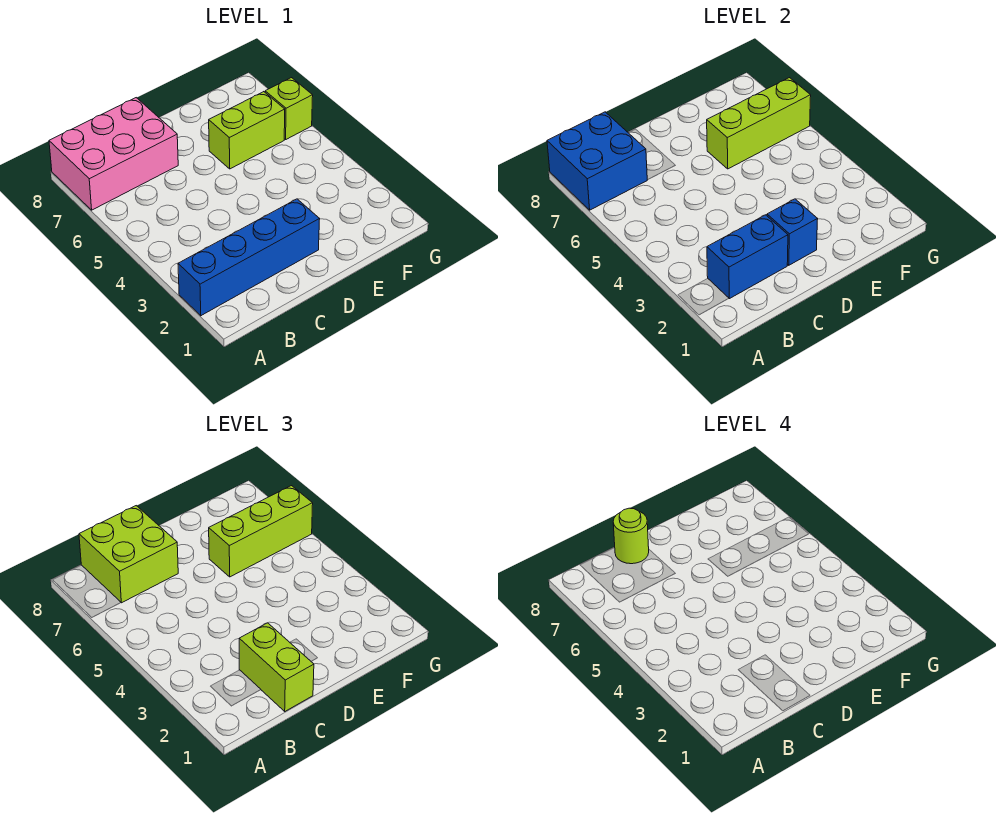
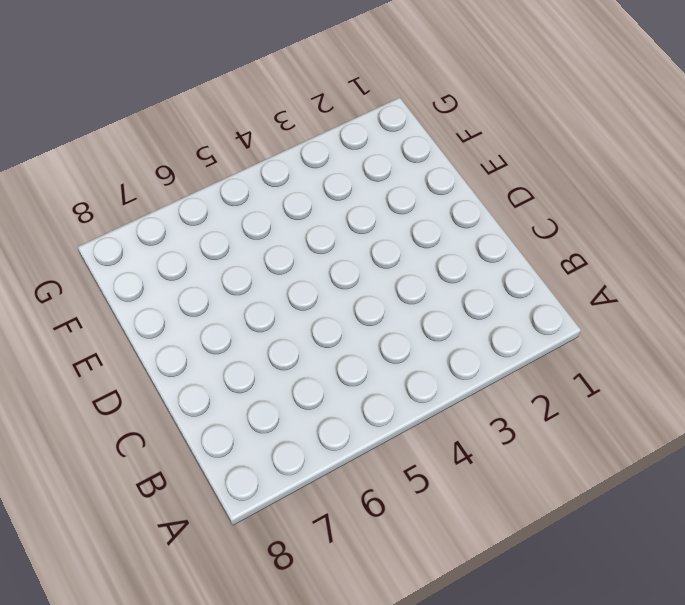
none -> blue 1x4 brick [178,199,320,316]
none -> pink 2x3 brick [49,98,178,210]
none -> lime 1x2 brick [209,92,285,169]

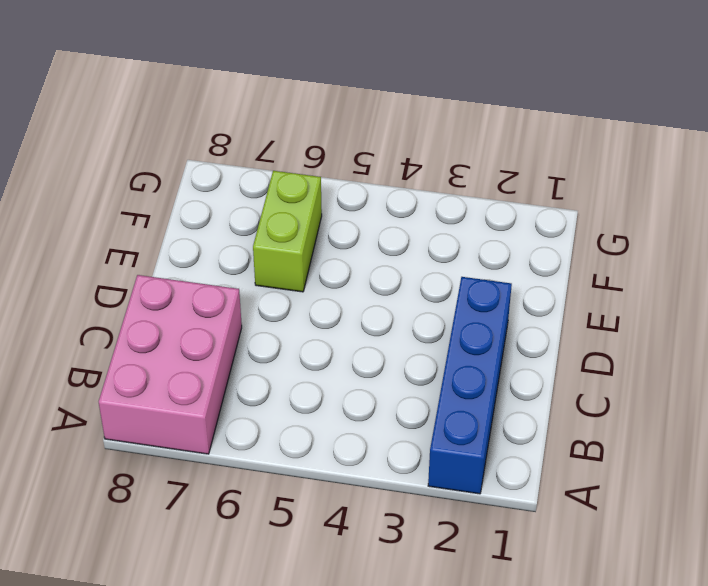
none -> lime 1x1 brick [265,78,313,139]
none -> blue 2x2 brick [547,112,647,210]
none -> blue 1x2 brick [707,215,788,299]

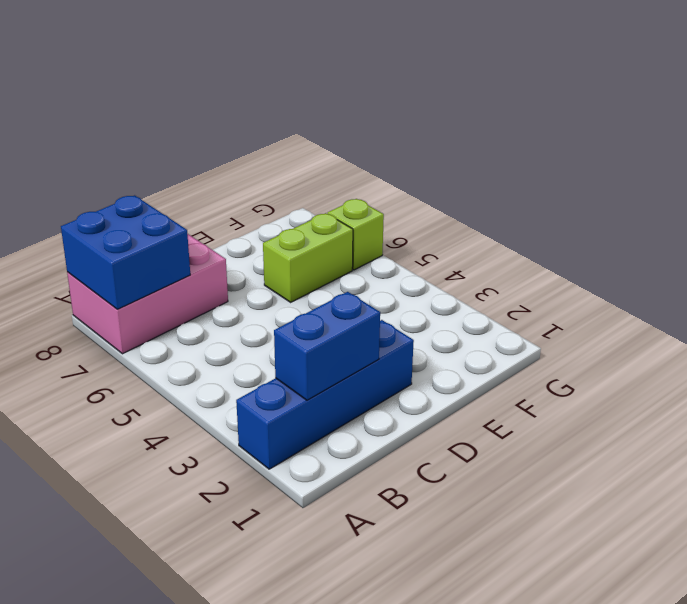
none -> blue 1x1 brick [767,199,818,265]
none -> lime 1x3 brick [707,78,811,169]
none -> lime 2x2 brick [79,506,178,603]

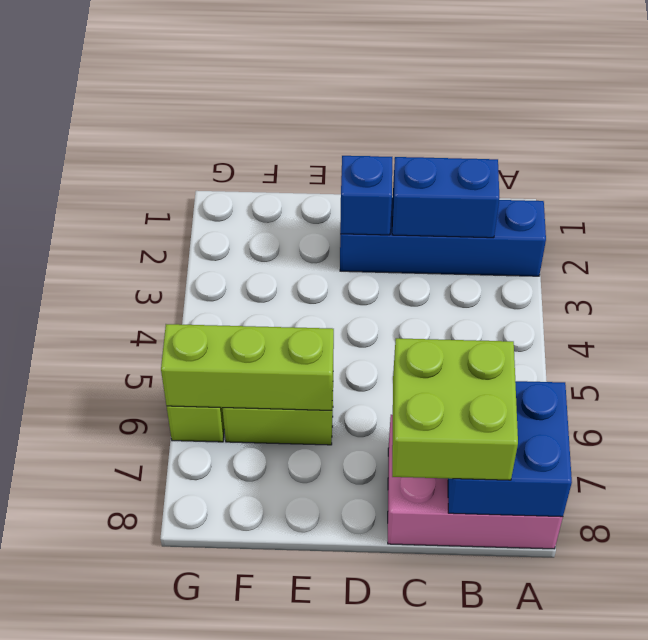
none -> lime 1x2 brick [239,623,314,711]
none -> lime 1x3 brick [209,486,313,577]
none -> lime 1x1 round brick [613,508,649,564]

